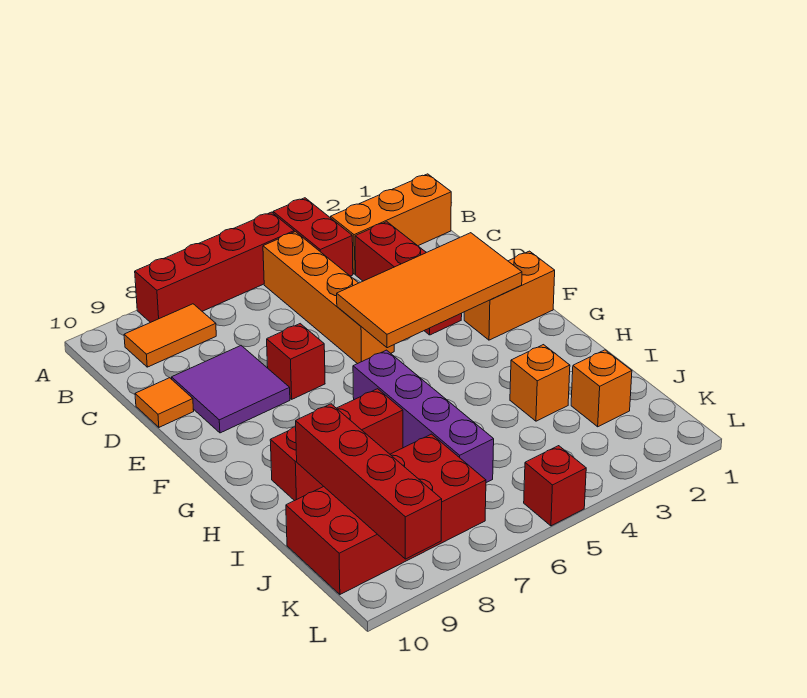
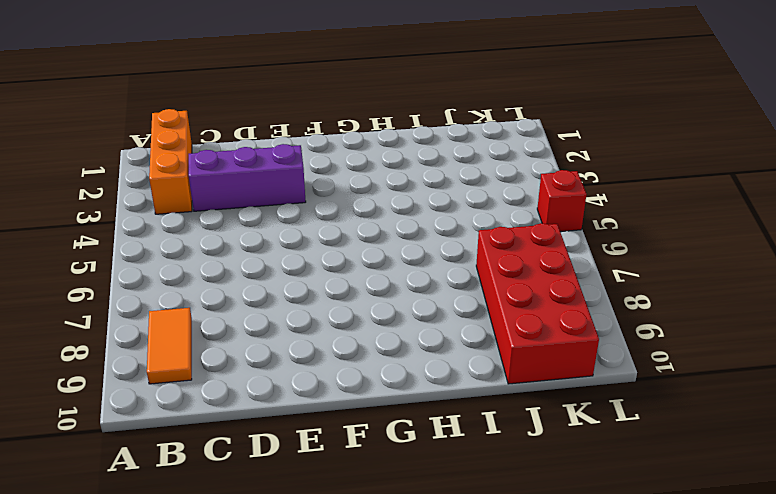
purple 1x3 brick [189,144,306,211] -> red 1x3 brick [355,222,462,335]
none -> red 1x2 brick [273,198,353,276]
none -> red 1x4 brick [135,212,294,323]
none -> orange 1x4 brick [263,232,394,364]

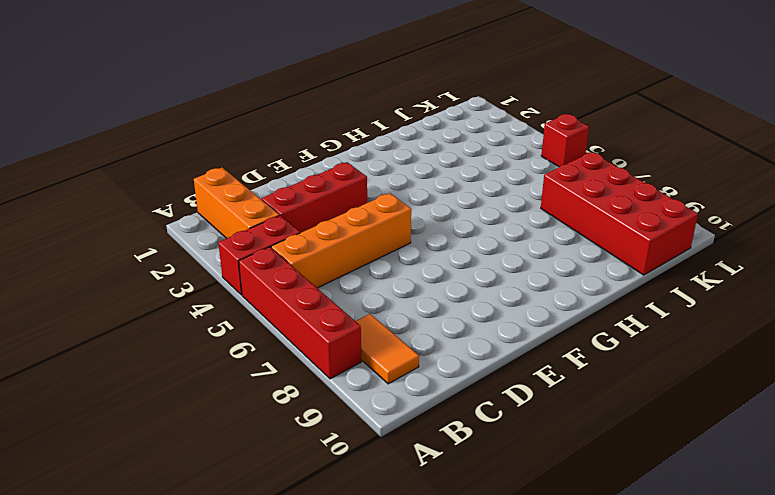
none -> purple 2x2 tile [172,346,290,433]
none -> orange 1x1 tile [135,378,194,427]
none -> red 1x1 brick [267,324,325,399]

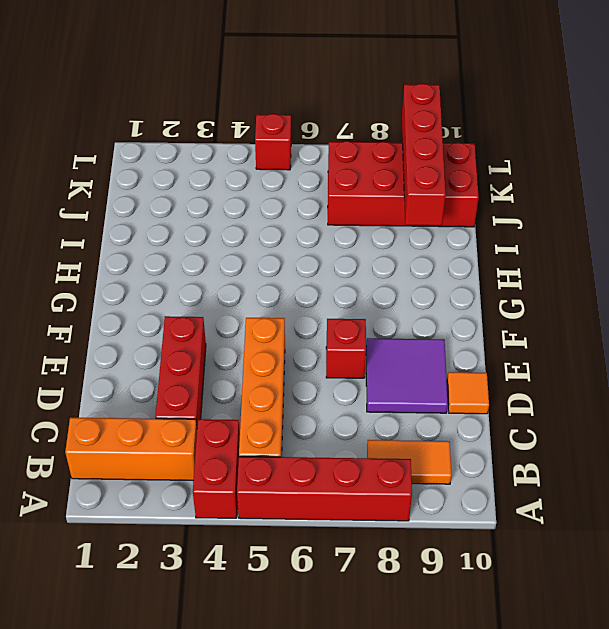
none -> orange 1x2 brick [464,251,555,340]
none -> purple 1x4 brick [353,350,494,483]
none -> red 1x3 brick [270,389,403,501]

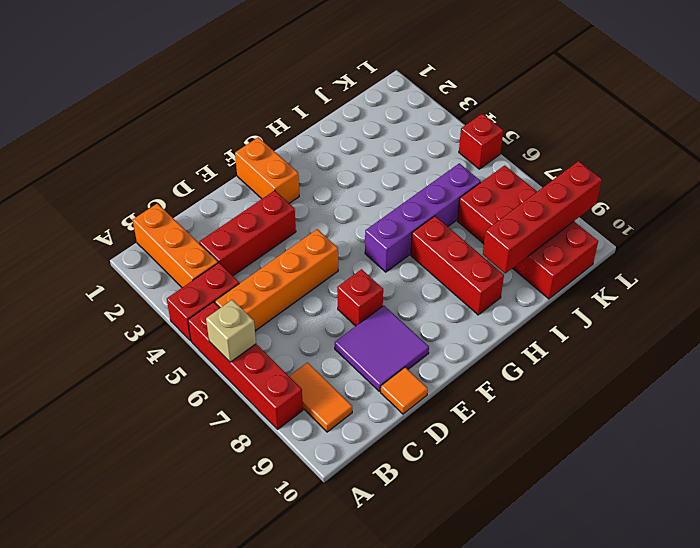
tan 1x1 brick [206,300,256,362] -> none
none -> orange 1x1 brick [510,345,570,421]
none -> orange 1x1 brick [571,350,632,427]
none -> orange 2x4 tile [337,233,522,348]

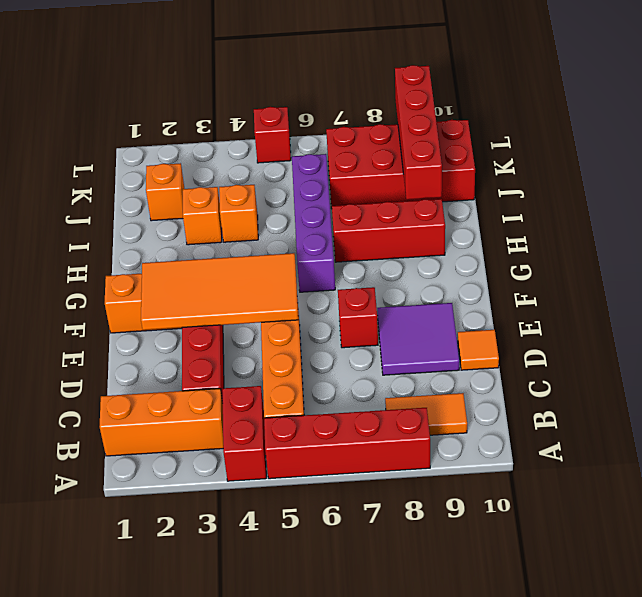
orange 1x1 brick [219,185,258,242] -> none

